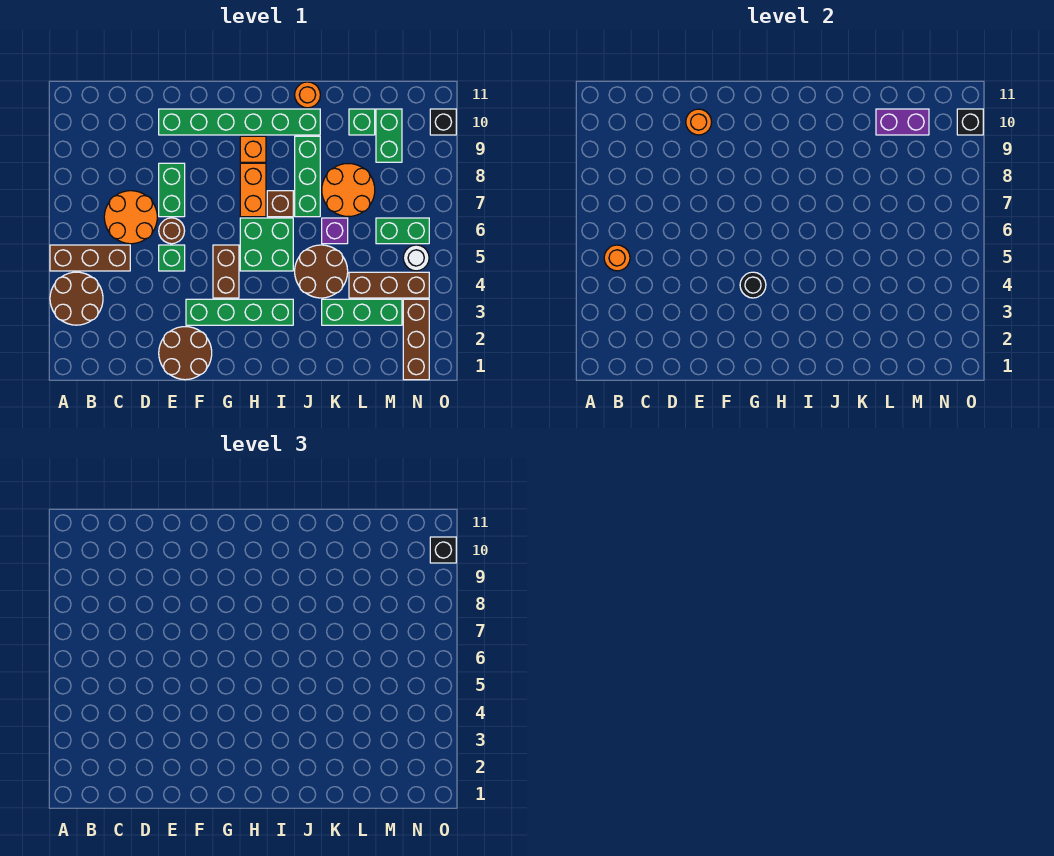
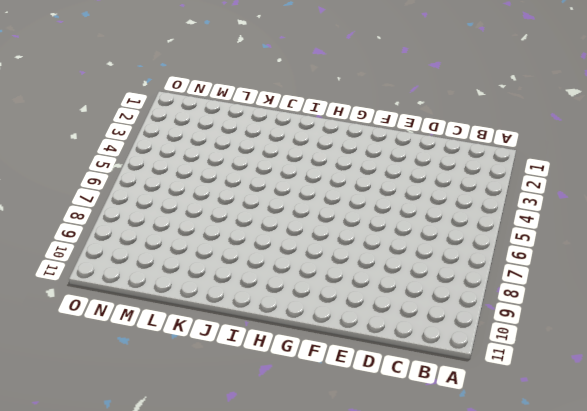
none -> brown 2x2 round brick [50,272,103,325]
none -> brown 1x3 brick [50,245,130,271]
none -> orange 2x2 round brick [104,191,157,244]
none -> brown 2x2 round brick [159,327,212,380]

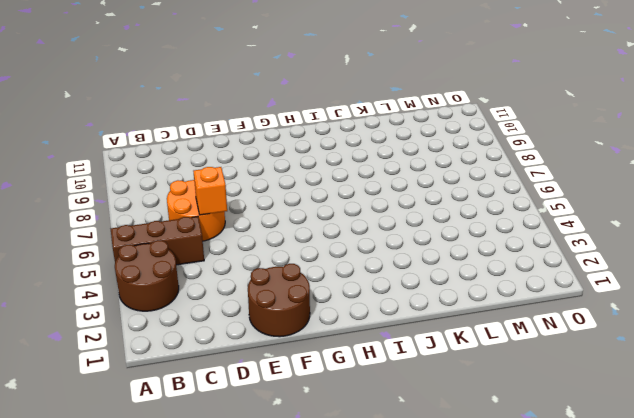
orange 1x1 brick [194,167,227,215] -> orange 1x1 brick moved to [240,136,266,162]
none -> green 1x1 brick [159,245,185,271]
none -> brown 1x1 round brick [159,218,185,244]
none -> green 1x2 brick [159,163,185,217]
none -> green 1x6 brick [159,109,320,135]

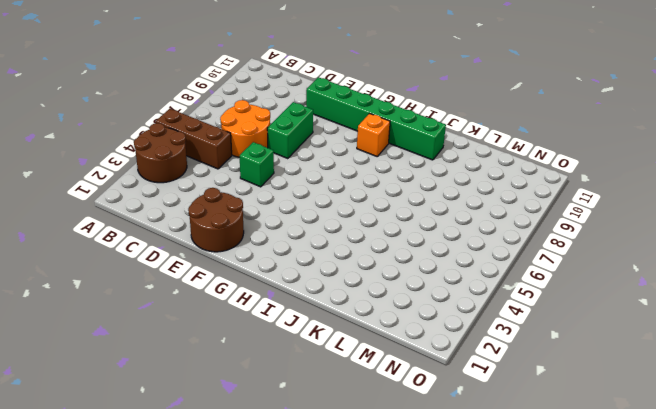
none -> brown 1x1 round brick [159,218,185,244]
none -> green 1x4 brick [186,299,293,325]
none -> brown 1x2 brick [213,245,239,298]
none -> green 2x2 brick [240,218,293,271]

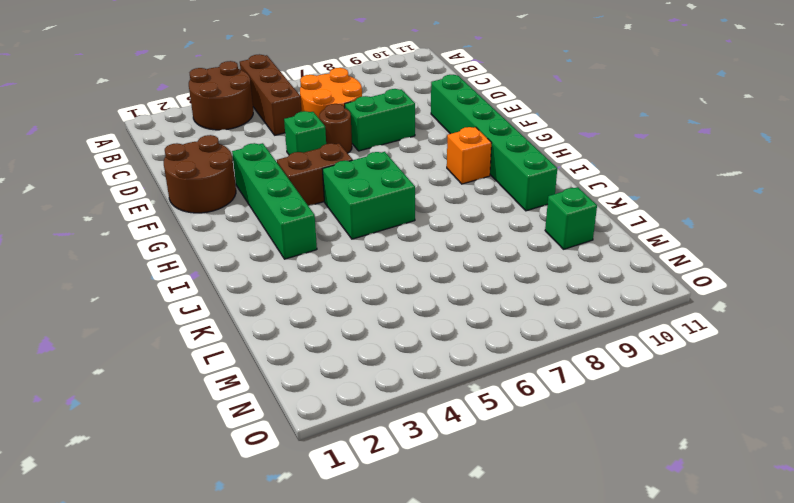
none -> orange 1x2 brick [240,163,266,217]
none -> brown 1x1 brick [267,191,293,217]
none -> brown 2x2 round brick [295,245,348,298]
none -> green 1x3 brick [295,136,320,217]

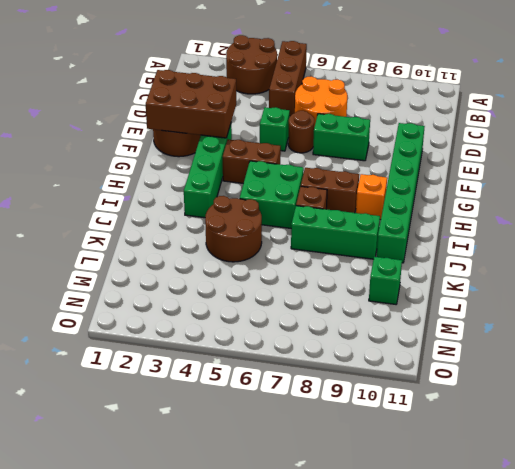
brown 2x3 brick [146,70,236,138] -> none
brown 1x2 brick [301,168,359,213] -> orange 1x2 brick [240,163,266,217]
none -> orange 1x1 round brick [295,82,320,108]
none -> green 1x3 brick [322,299,402,325]
none -> purple 1x1 brick [322,218,348,244]
none -> orange 2x2 round brick [322,164,375,217]

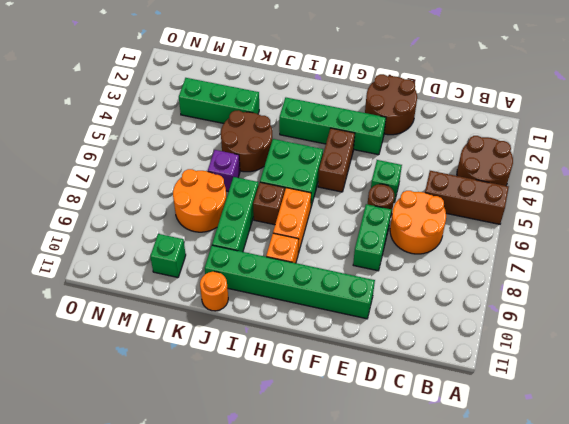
none -> brown 1x3 brick [349,272,429,298]
none -> green 1x2 brick [376,218,429,244]
none -> green 1x2 brick [376,109,402,162]
none -> brown 1x3 brick [403,299,429,380]

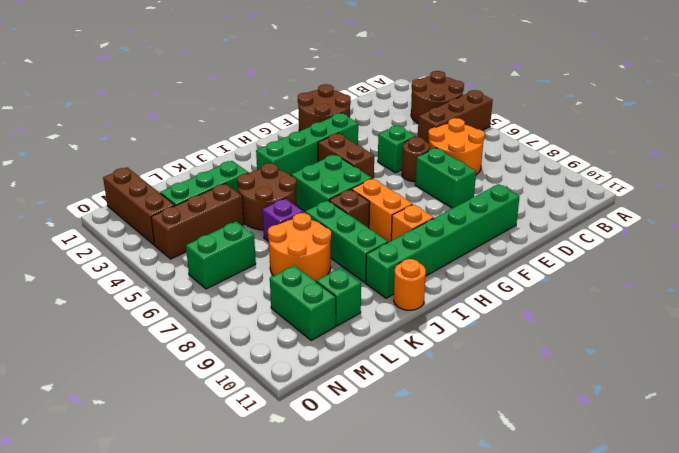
none -> white 1x1 round brick [403,245,429,271]
none -> black 1x1 brick [430,109,456,135]
none -> orange 1x1 round brick [604,245,630,271]
none -> orange 1x1 round brick [686,109,712,135]

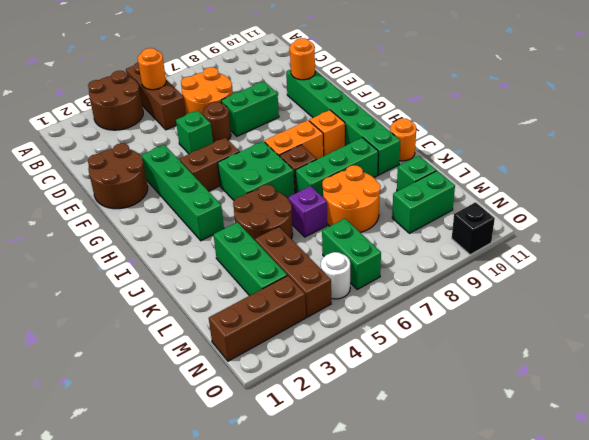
none -> black 1x1 round brick [740,272,766,298]
none -> purple 1x2 brick [876,109,929,135]
none -> black 1x1 brick [957,109,983,135]
none -> black 1x1 brick [430,537,456,563]

